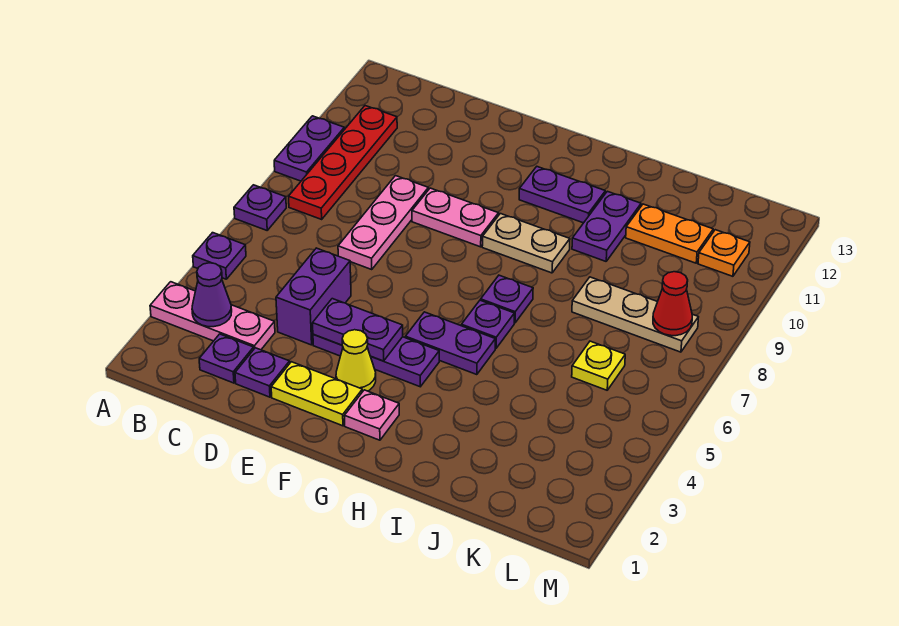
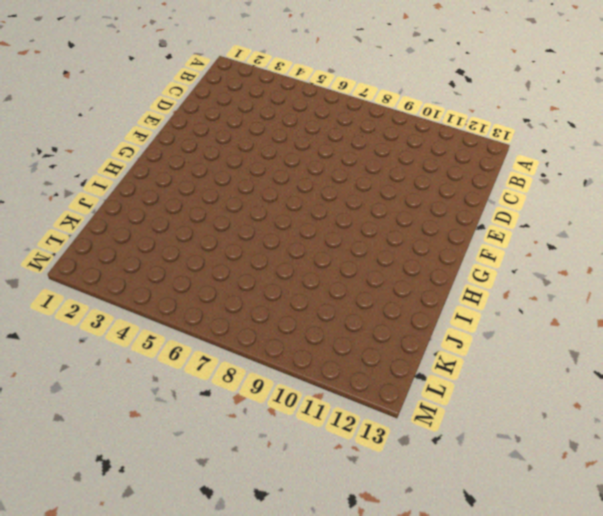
none -> pink 1x3 plate [150,282,275,350]
none -> purple 1x1 plate [193,233,246,279]
none -> purple 1x1 plate [234,185,286,230]

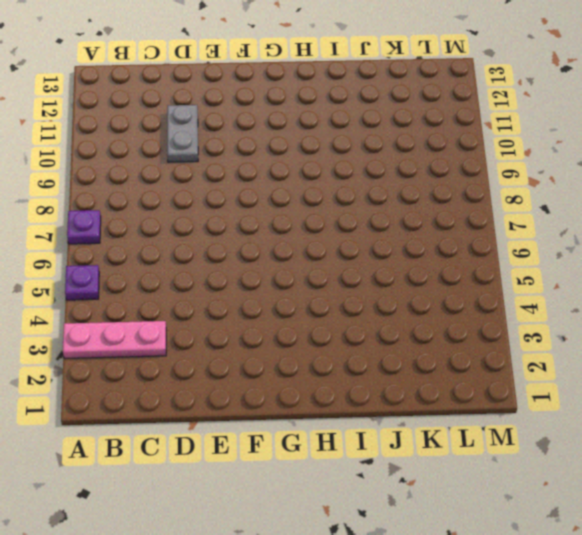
grey 1x2 plate [167,105,198,162] -> none
none -> purple 1x2 plate [274,116,344,181]
none -> red 1x4 plate [289,106,397,219]
none -> purple 1x1 plate [199,334,254,383]

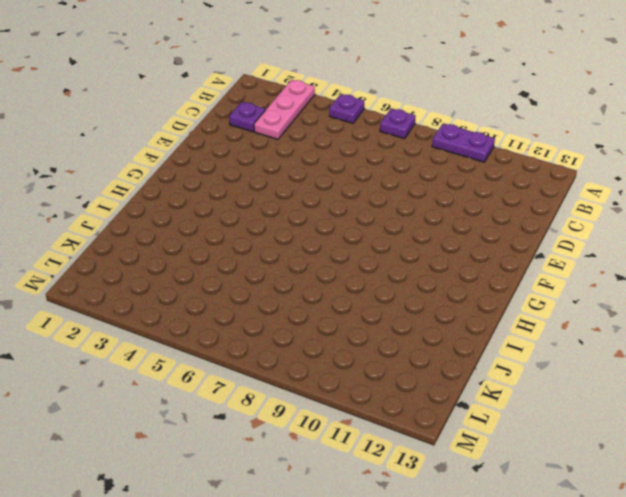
none -> red 1x4 plate [289,106,397,219]
none -> purple 1x1 plate [235,348,290,397]
none -> purple 1x2 brick [276,248,351,345]

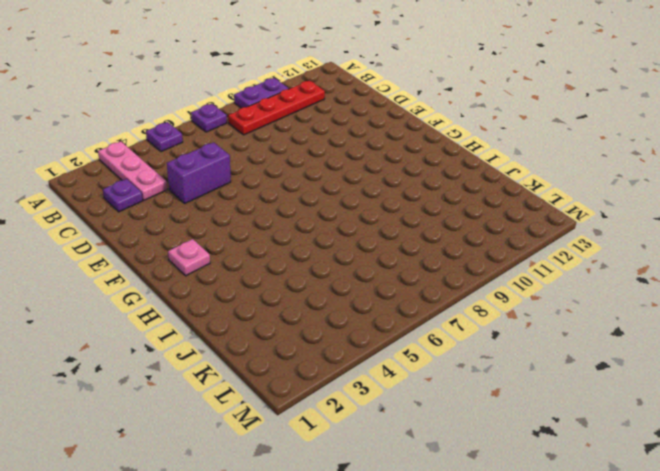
none -> purple 1x1 plate [235,348,290,397]
none -> pink 1x3 plate [338,176,428,270]
none -> yellow 1x2 plate [271,362,362,426]

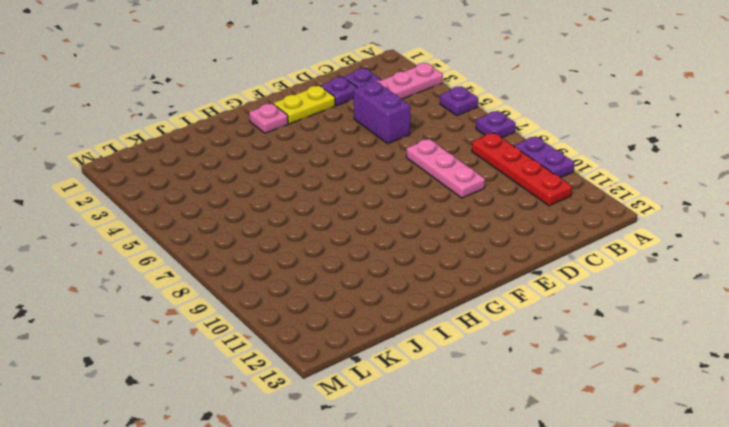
none -> purple 1x3 plate [313,334,439,387]
none -> pink 1x2 plate [412,188,499,247]
none -> yellow 1x1 cone [336,330,376,392]

